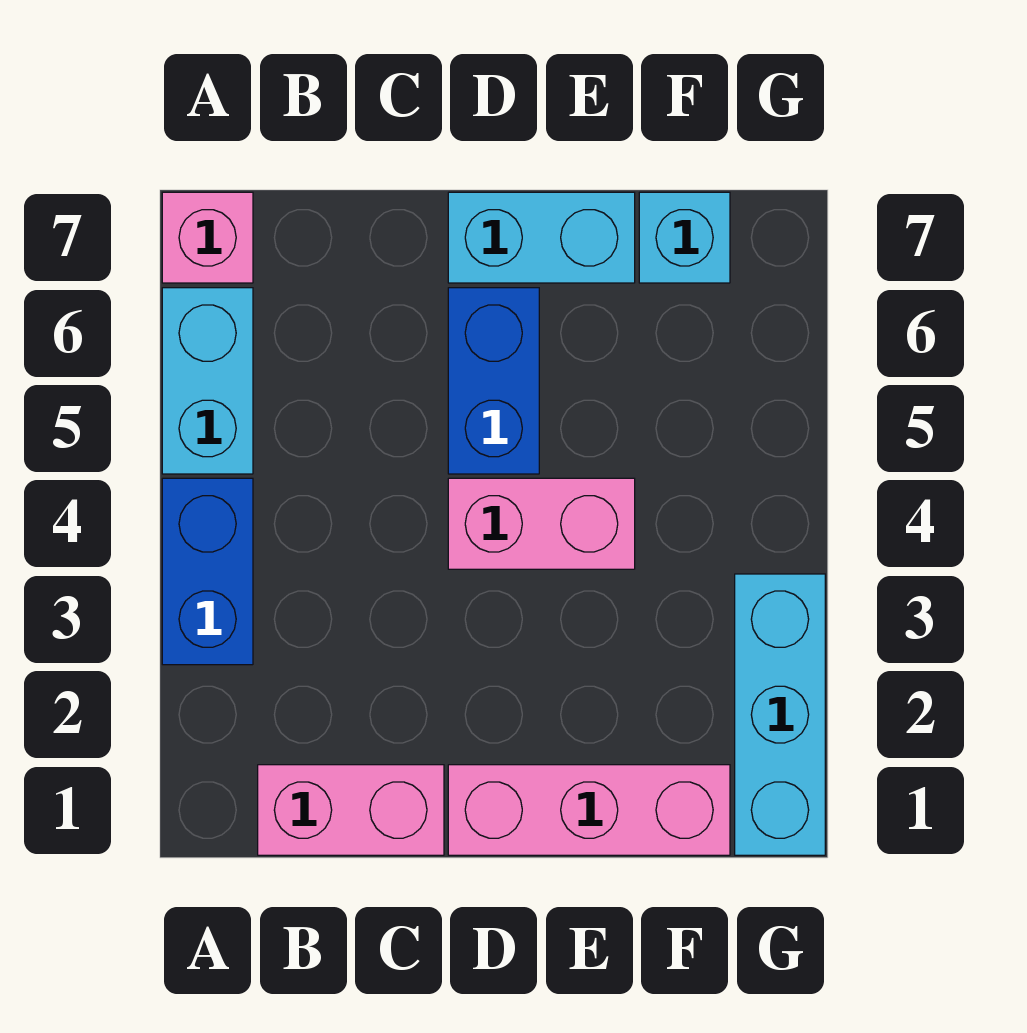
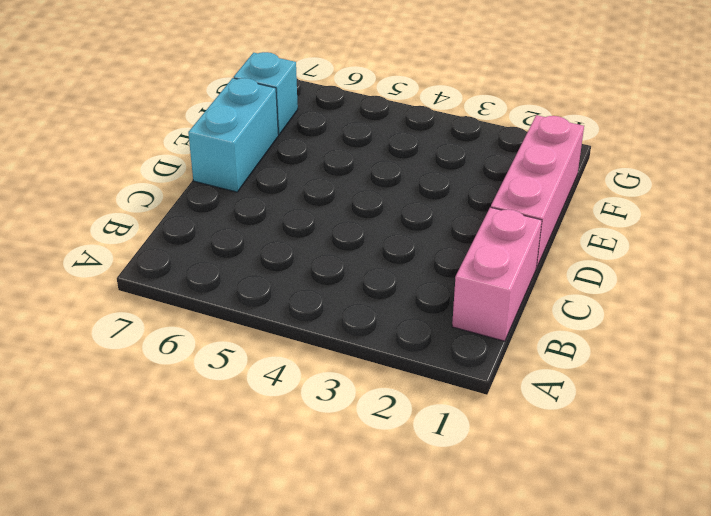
none -> blue 1x2 brick [162,478,253,665]
none -> cyan 1x2 brick [162,288,253,474]

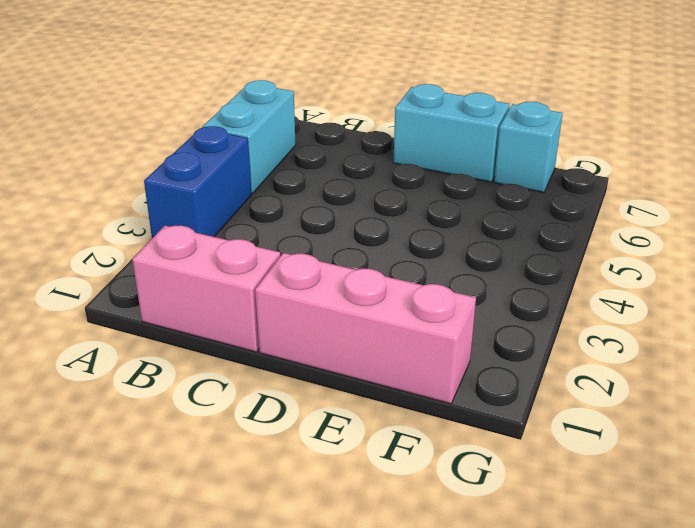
none -> pink 1x1 brick [162,192,253,283]
none -> pink 1x2 brick [448,478,635,569]

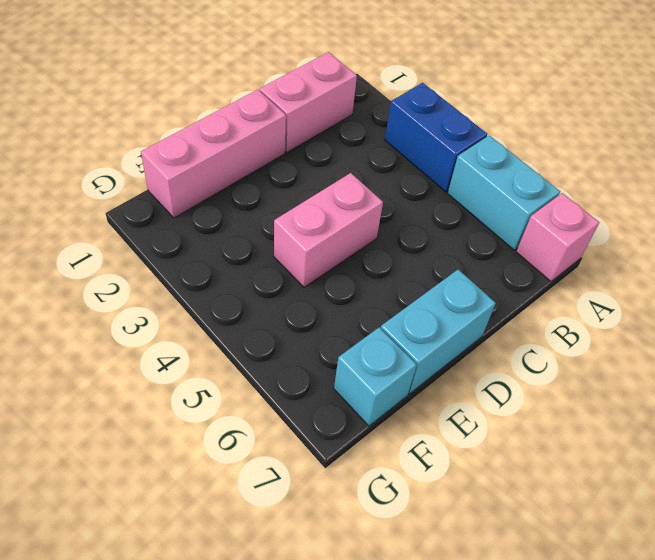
none -> blue 1x2 brick [448,288,539,474]
none -> cyan 1x3 brick [735,574,825,855]

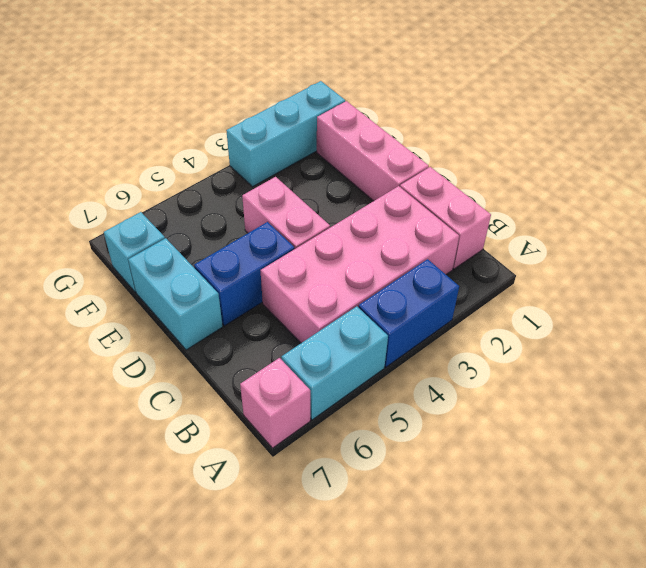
pink 2x4 brick [260,186,459,343] -> none

